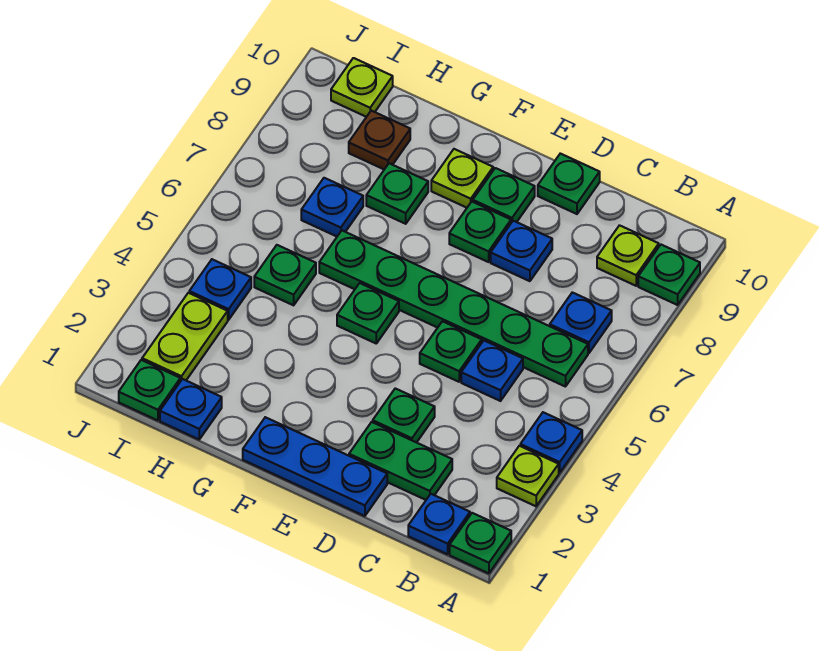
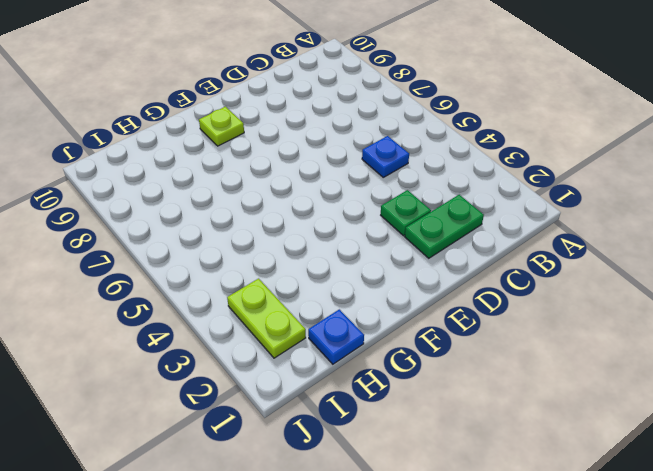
none -> green 1x1 plate [450,513,511,573]
none -> lime 1x1 plate [497,446,559,506]
none -> blue 1x1 plate [520,412,582,473]

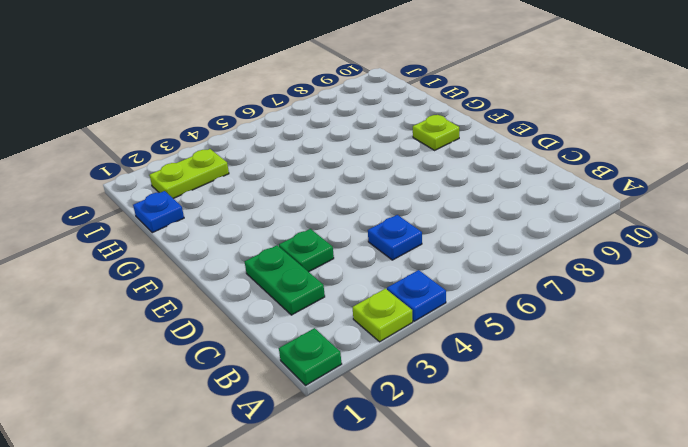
none -> green 1x1 plate [638,245,700,305]
none -> blue 1x1 plate [408,494,470,554]
none -> green 1x6 plate [319,231,588,387]

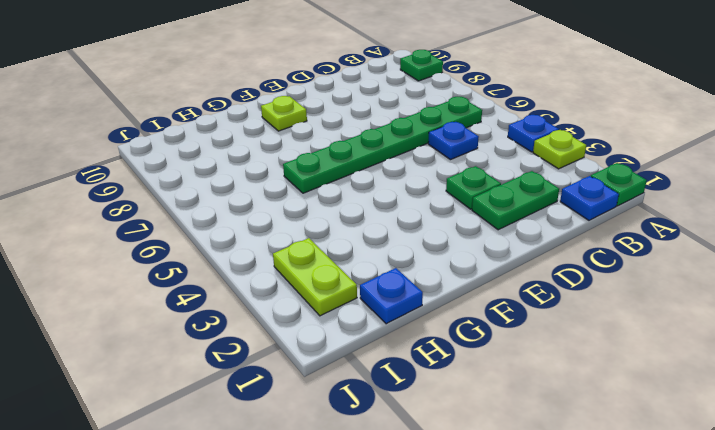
none -> blue 1x1 plate [550,292,612,353]
none -> lime 1x1 plate [597,225,659,286]
none -> blue 1x3 plate [243,417,387,516]

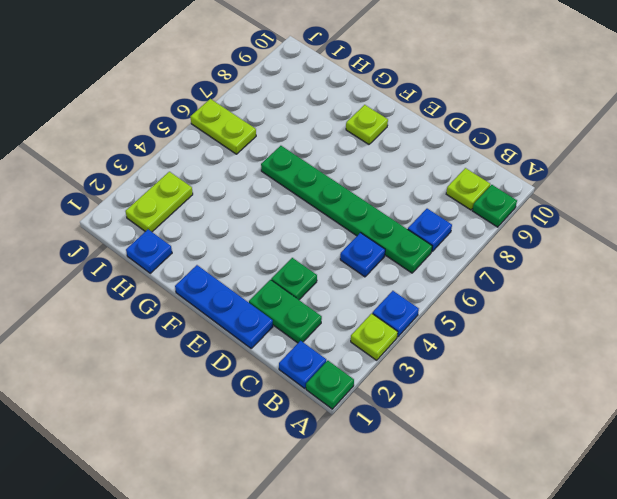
lime 1x2 plate [190,99,256,154] -> none
none -> green 1x1 plate [420,321,482,382]
none -> blue 1x1 plate [491,221,552,281]
none -> green 1x1 plate [538,154,600,214]

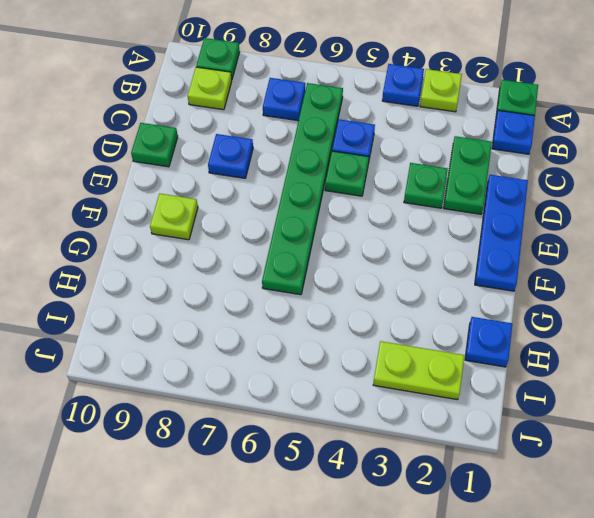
none -> green 1x1 plate [449,202,511,262]
none -> green 1x1 plate [473,168,535,223]
none -> green 1x1 plate [337,283,399,343]

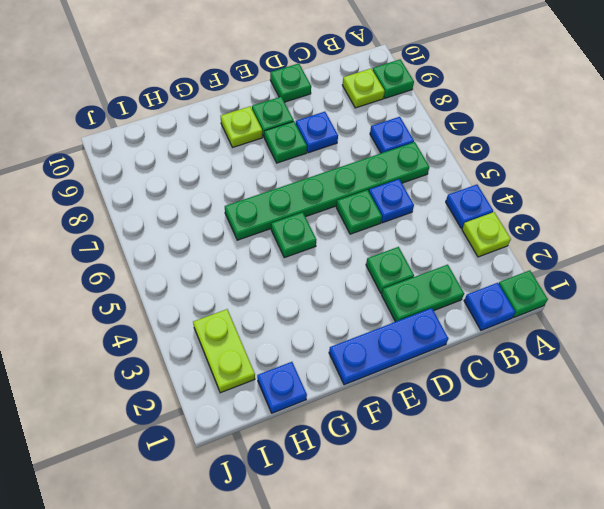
none -> green 1x1 plate [366,163,428,224]
none -> green 1x1 plate [254,245,316,305]
none -> blue 1x1 plate [301,178,363,236]

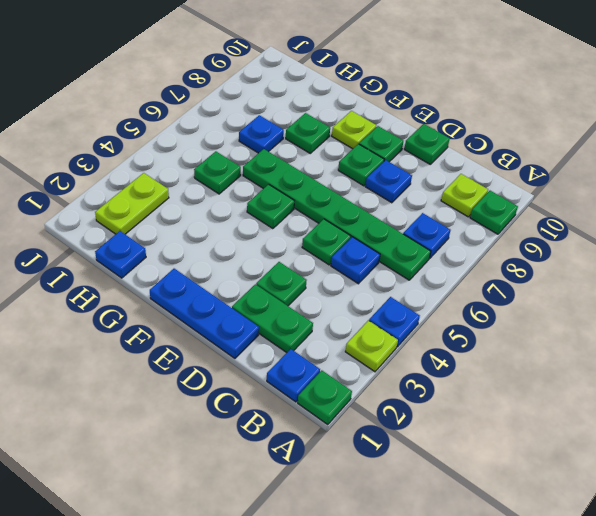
none -> brown 1x1 plate [349,111,410,169]
none -> green 1x1 plate [119,360,180,420]
none -> blue 1x1 plate [189,259,251,320]

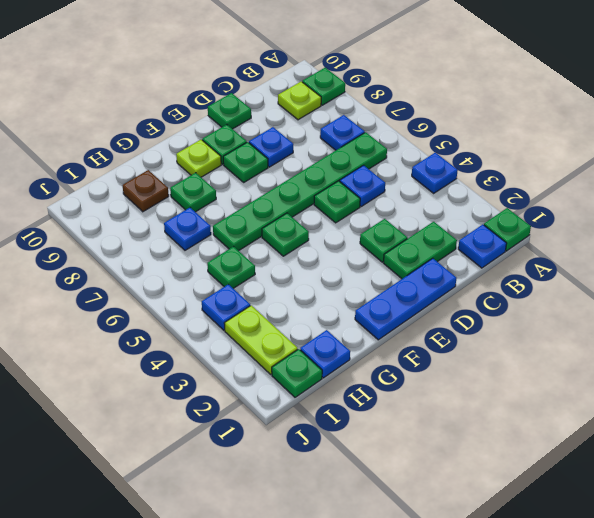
none -> lime 1x1 plate [497,446,559,506]
none -> lime 1x1 plate [331,58,393,117]

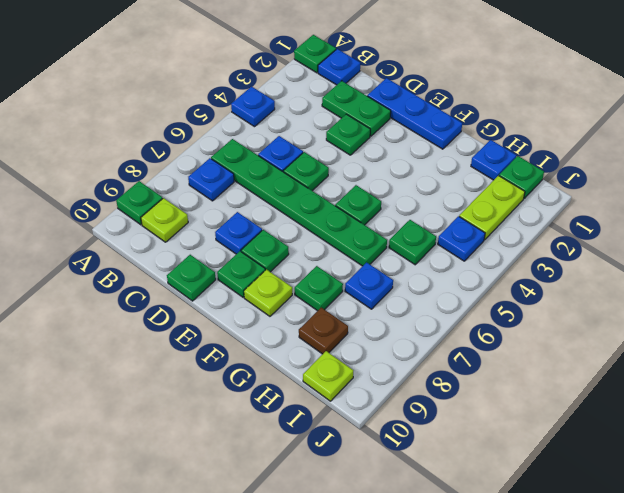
none -> lime 1x1 plate [497,446,559,506]

